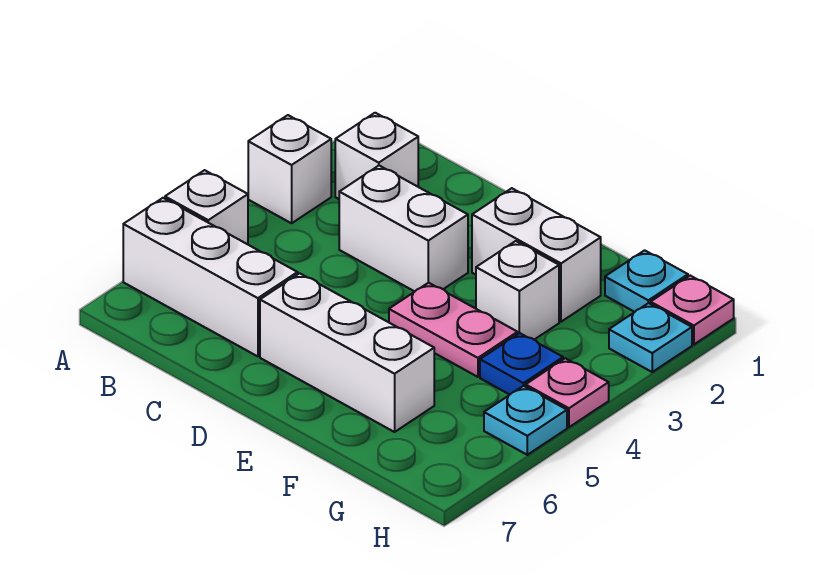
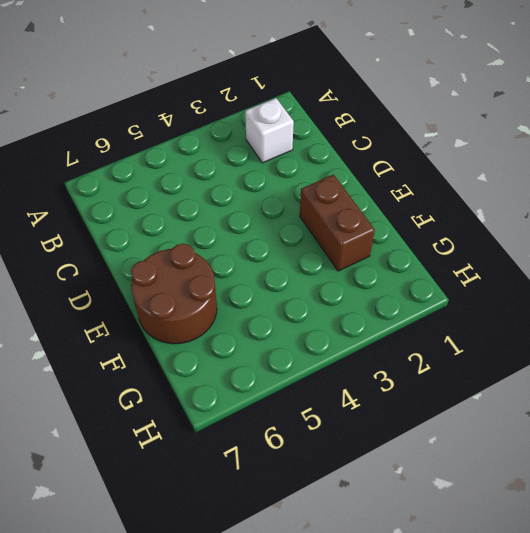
brown 1x2 brick [300,175,375,271] -> white 1x2 brick [472,188,601,322]
brown 2x2 round brick [131,244,217,344] -> white 1x3 brick [260,273,434,432]
none -> white 1x1 brick [248,115,331,223]
none -> white 1x1 brick [165,170,248,244]
none -> white 1x3 brick [123,198,298,356]

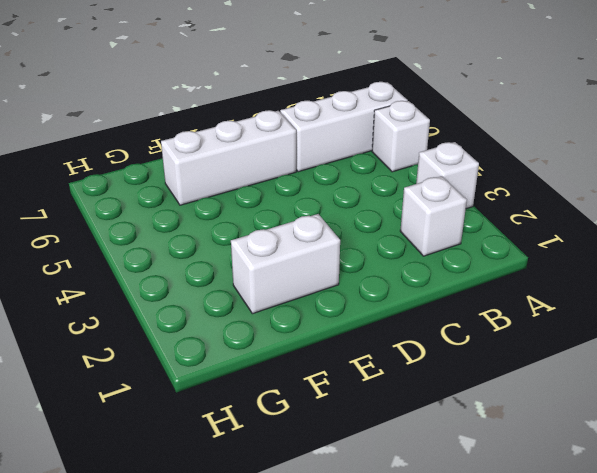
none -> white 1x2 brick [339,166,468,291]
none -> pink 1x2 plate [389,283,517,377]
none -> white 1x1 brick [476,241,559,340]

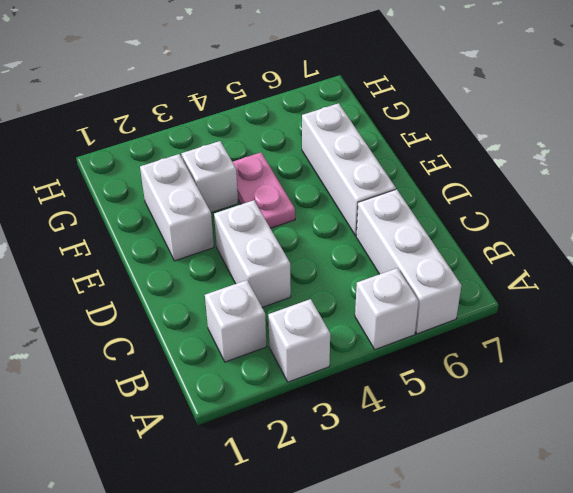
none -> cyan 1x1 plate [605,250,688,312]
none -> blue 1x1 plate [480,333,563,395]
none -> pink 1x1 plate [651,276,734,345]

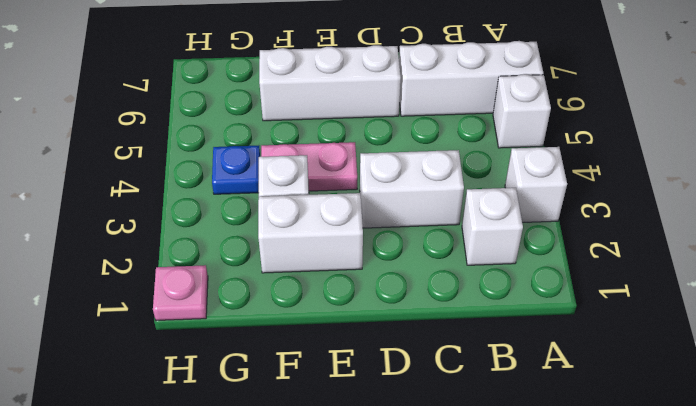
none -> cyan 1x1 plate [605,250,688,312]
none -> cyan 1x1 plate [609,303,692,372]
none -> pink 1x1 plate [526,358,609,427]

